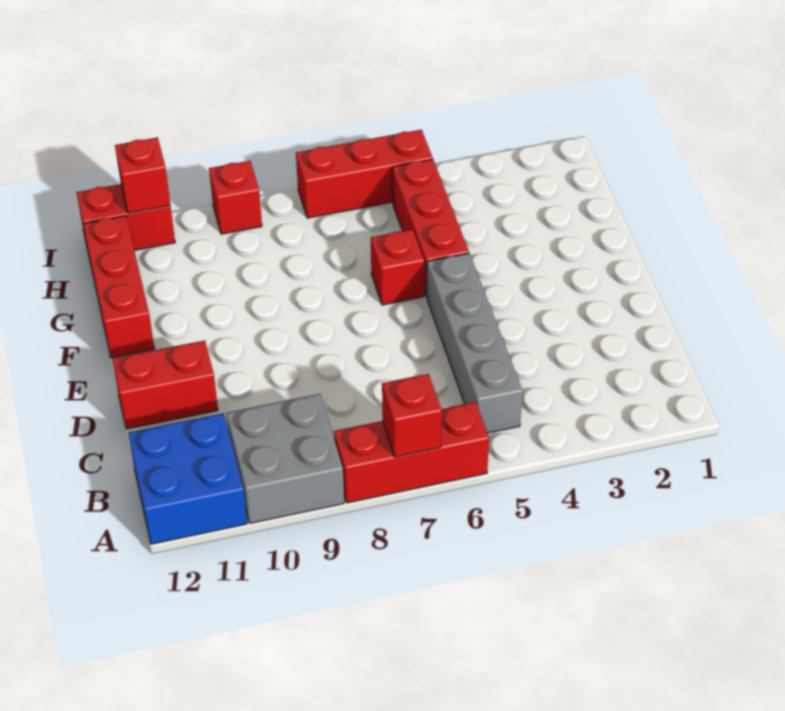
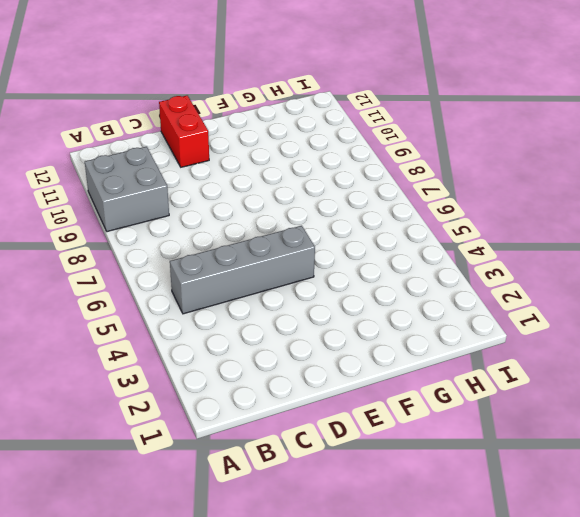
none -> red 1x3 brick [334,402,489,503]
none -> blue 2x2 brick [128,413,247,544]
none -> red 1x3 brick [392,159,469,296]

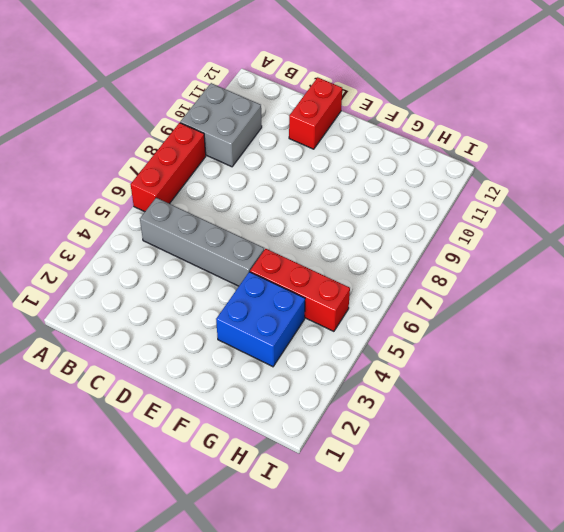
blue 2x2 brick [216,272,305,367] -> blue 2x2 brick moved to [128,413,247,544]
none -> red 1x1 brick [371,229,424,305]
none -> red 1x3 brick [83,216,154,358]
none -> red 1x3 brick [296,130,433,218]

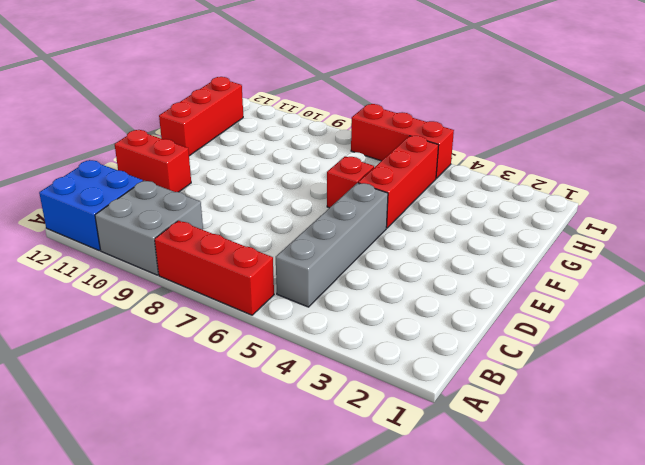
none -> red 1x1 brick [209,161,262,234]
none -> red 1x2 brick [76,184,175,250]
none -> red 1x1 brick [382,374,442,457]

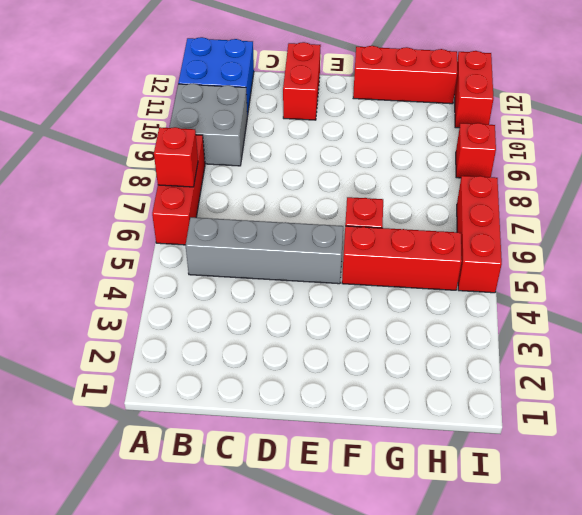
none -> red 1x1 brick [115,137,170,213]

